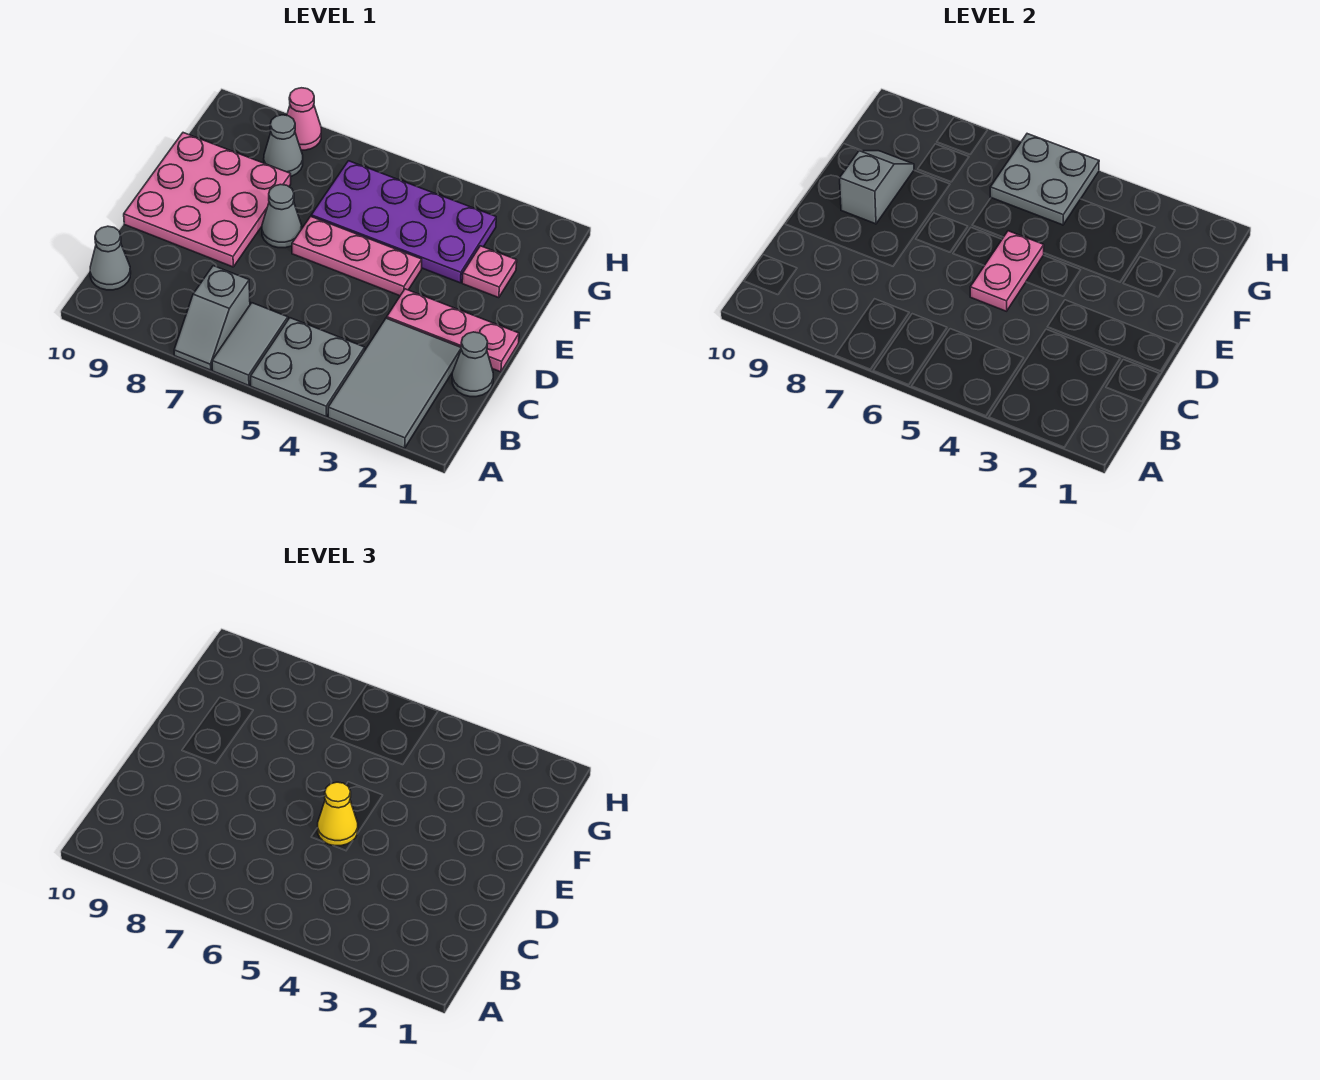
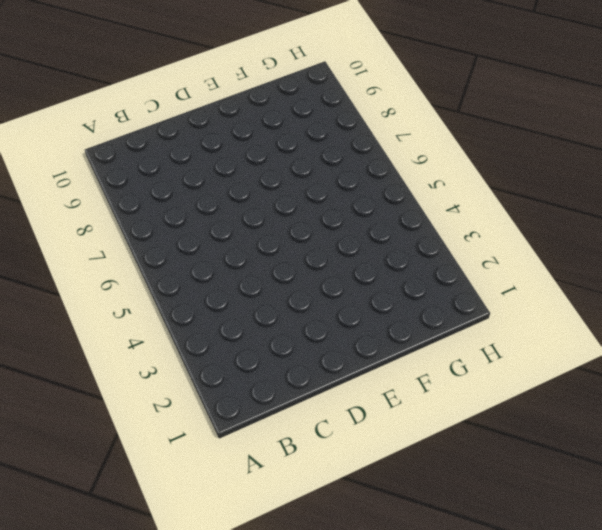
none -> grey 2x3 tile [328,318,461,448]
none -> grey 2x2 plate [251,318,365,417]
none -> grey 1x2 tile [212,303,288,386]

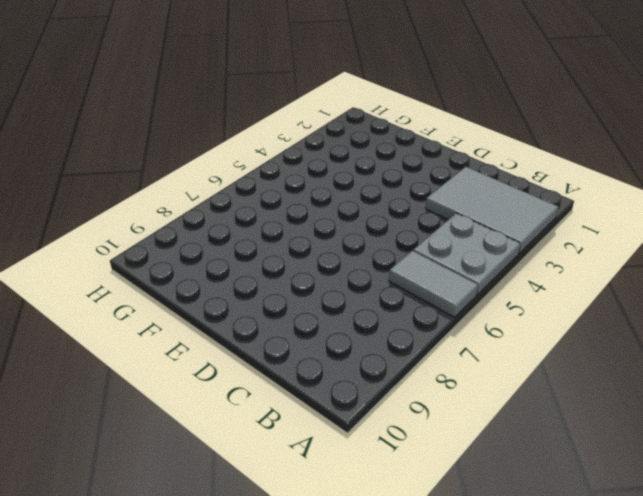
none -> grey 1x2 slope [174,266,250,370]
none -> grey 1x1 cone [90,226,131,290]
none -> grey 1x1 cone [452,332,493,397]

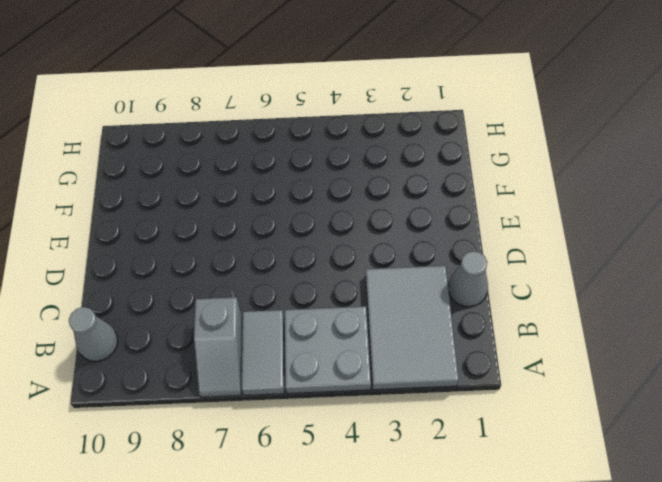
none -> pink 1x3 plate [387,289,519,372]
none -> pink 3x3 plate [124,133,291,267]
none -> pink 1x3 plate [292,216,422,296]

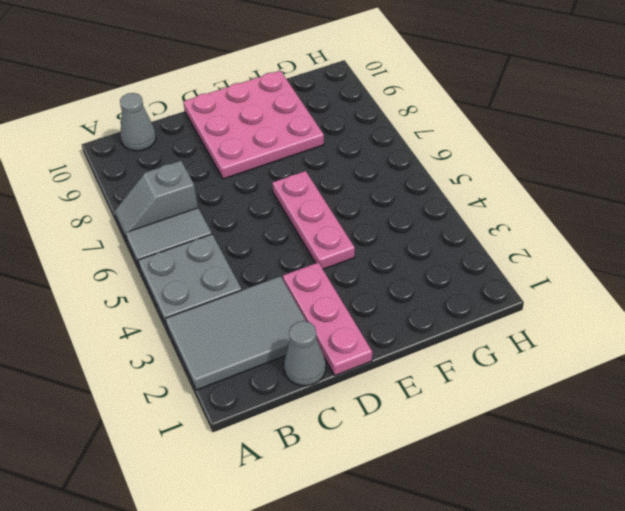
none -> grey 1x1 cone [262,184,302,248]
none -> pink 1x1 plate [462,246,517,298]
none -> purple 2x4 plate [311,161,496,283]

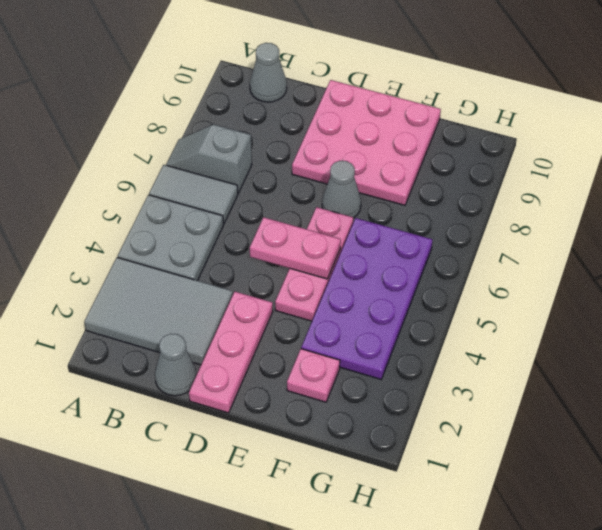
none -> grey 1x1 cone [264,115,303,176]
none -> pink 1x1 cone [287,88,321,150]
none -> grey 1x2 slope [840,151,914,224]

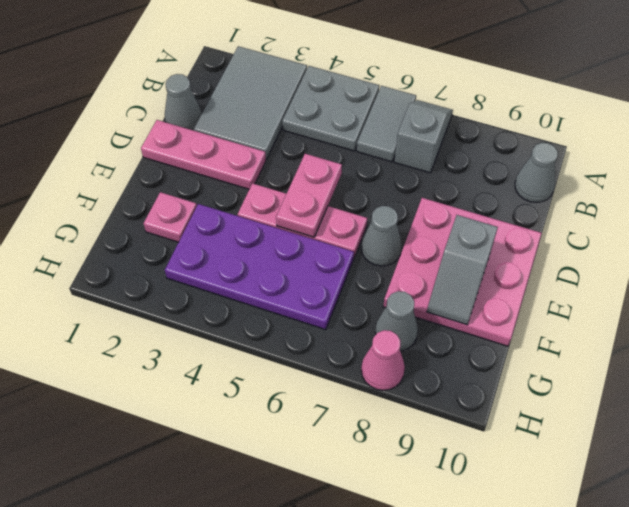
none -> grey 2x2 plate [990,134,1099,225]
none -> yellow 1x1 cone [318,782,358,846]

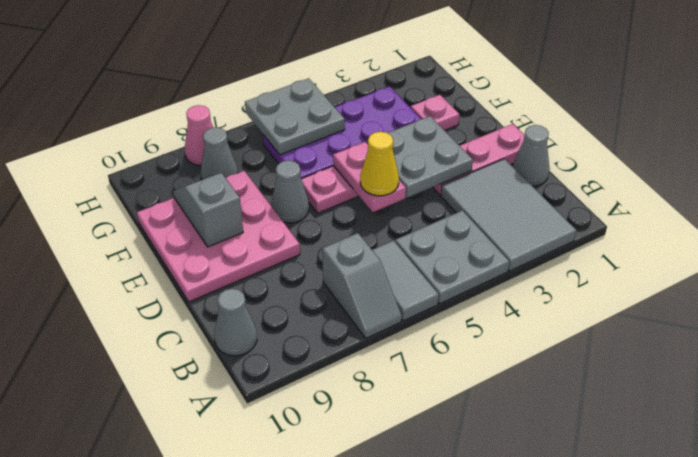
grey 2x2 plate [367,116,473,198] -> none

